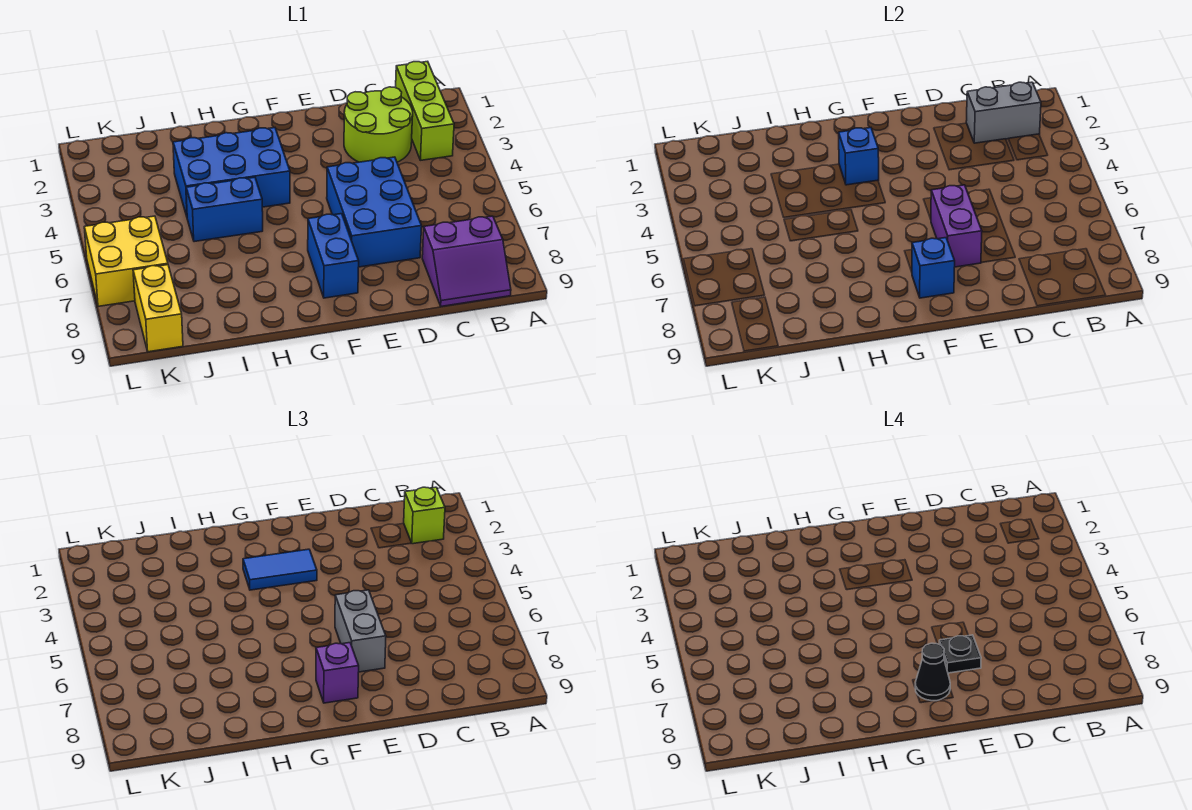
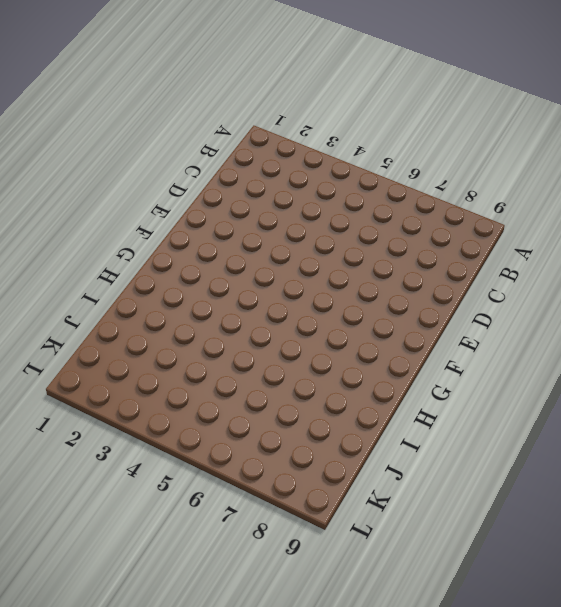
none -> lime 1x3 brick [396,61,454,160]
none -> purple 2x2 slope [422,216,511,306]
none -> lime 2x2 round brick [344,87,413,162]

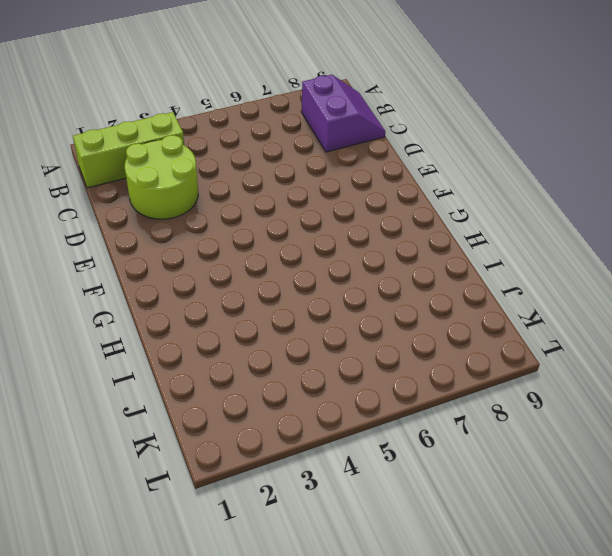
none -> blue 2x3 brick [327,157,422,267]
none -> blue 1x2 brick [308,214,359,298]
none -> blue 2x3 brick [173,128,290,216]

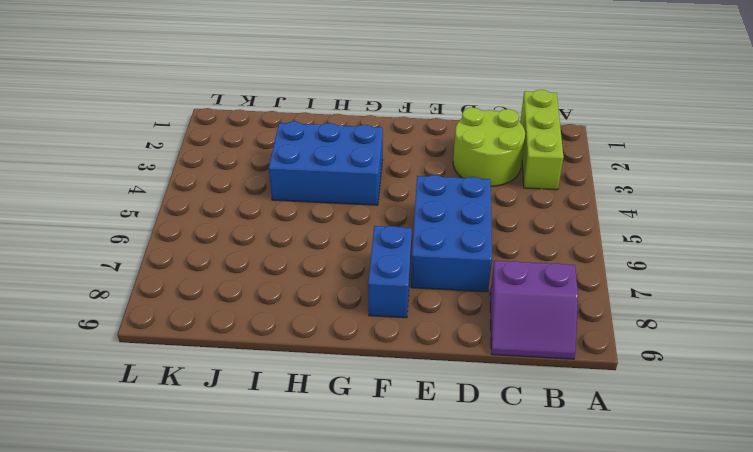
none -> blue 1x2 brick [186,177,263,242]
none -> yellow 2x2 brick [84,216,168,306]
none -> yellow 1x2 brick [133,265,183,352]

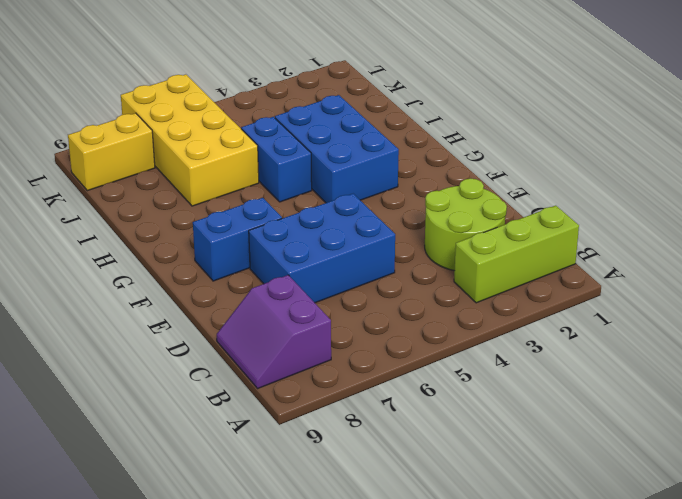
yellow 2x4 brick [121,74,259,206] -> yellow 2x2 brick [84,216,168,306]
none -> grey 1x2 brick [966,82,1041,143]
none -> purple 1x2 brick [931,185,982,267]
none -> blue 1x1 brick [912,238,955,298]

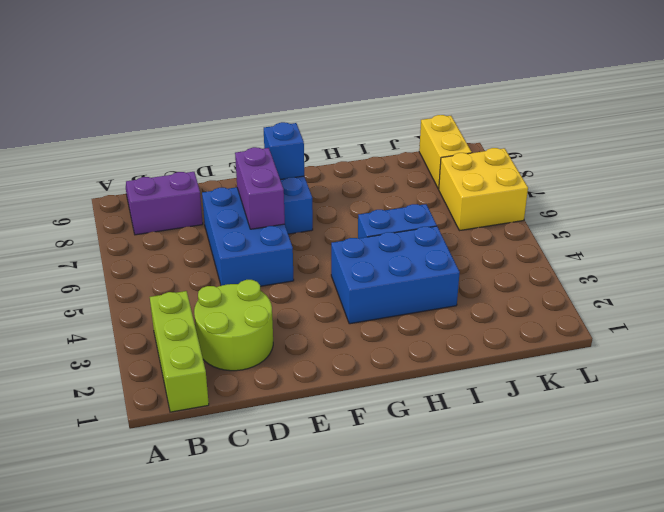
none -> grey 1x2 brick [966,82,1041,143]
none -> blue 1x1 brick [839,128,879,185]
none -> lime 1x1 brick [404,487,445,544]

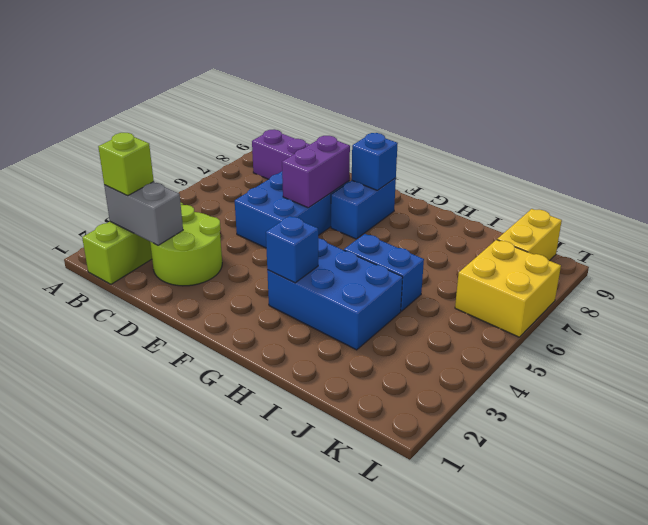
none -> grey 1x2 brick [335,590,386,672]
none -> blue 1x2 tile [243,549,317,590]
none -> purple 1x1 brick [316,643,359,703]

